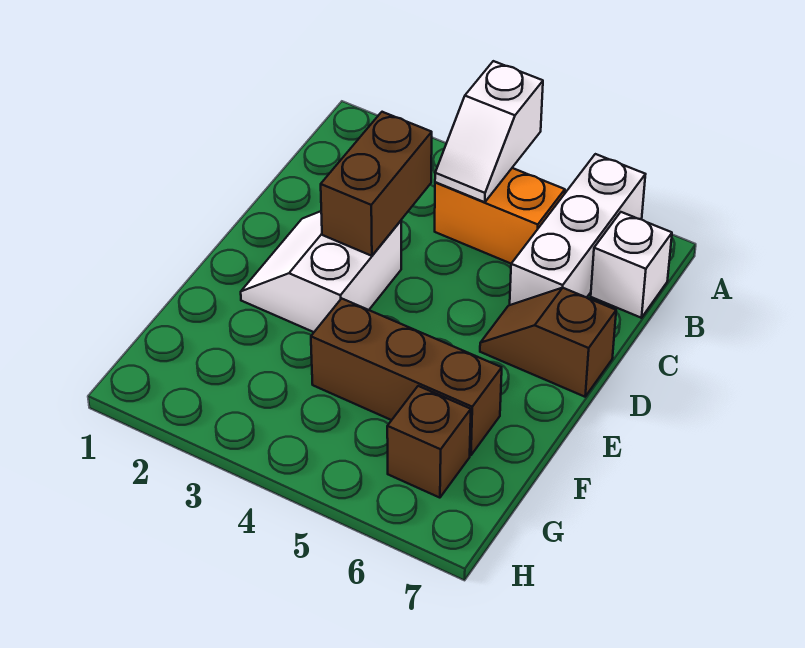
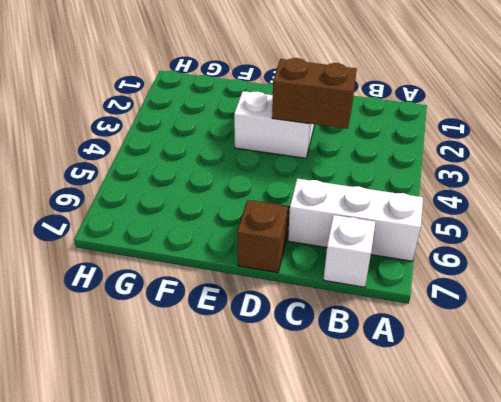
none -> orange 1x2 brick [435,168,565,263]
none -> brown 1x3 brick [311,298,502,455]

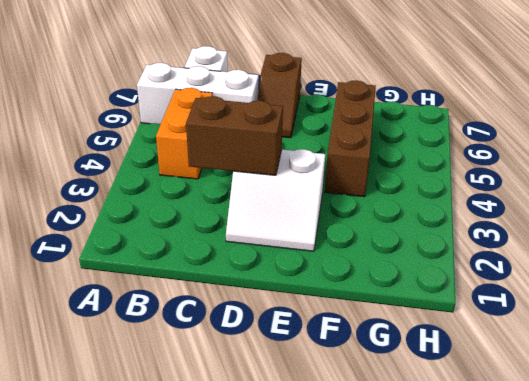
none -> brown 1x1 brick [387,386,471,498]
none -> white 1x2 slope [435,61,543,202]

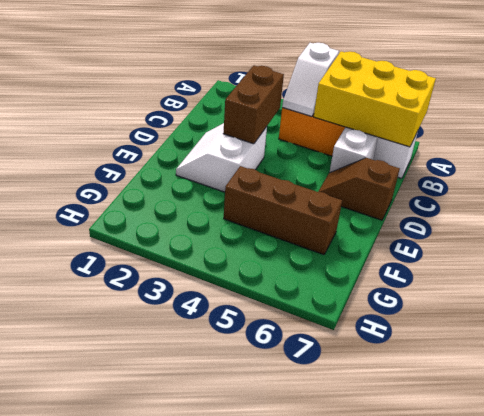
yellow 2x3 brick [314,51,436,147] -> none
none -> brown 1x1 brick [387,386,471,498]

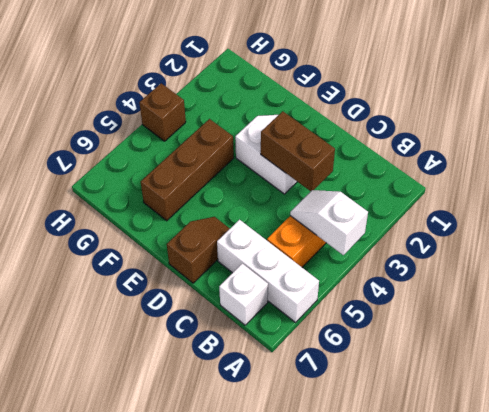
brown 1x1 brick [139,83,186,141] -> brown 1x1 brick moved to [387,386,471,498]

